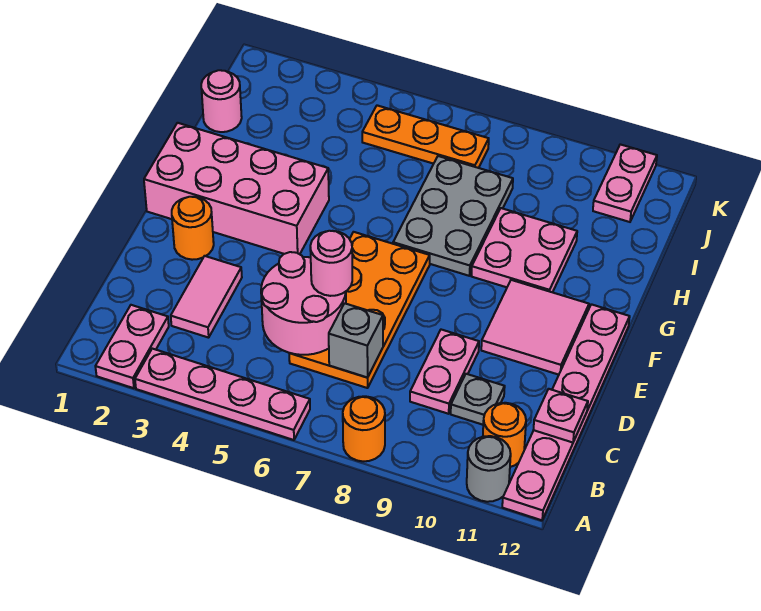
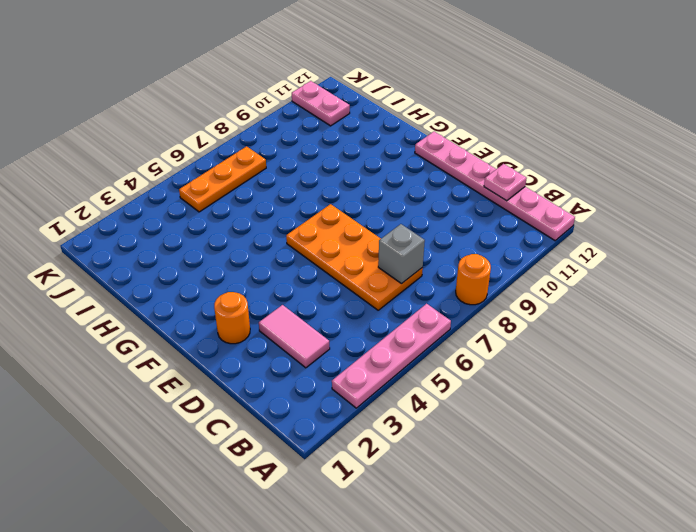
none -> pink 1x2 plate [95,305,169,388]
none -> grey 1x1 round brick [467,436,511,502]
none -> orange 1x1 round brick [483,403,526,467]

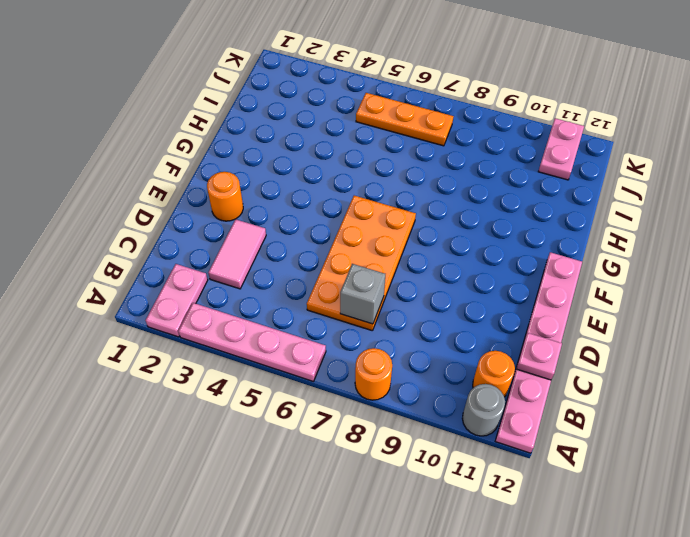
none -> pink 1x2 plate [410,330,479,414]
none -> grey 1x1 plate [451,374,505,425]
none -> pink 2x2 tile [481,280,589,375]

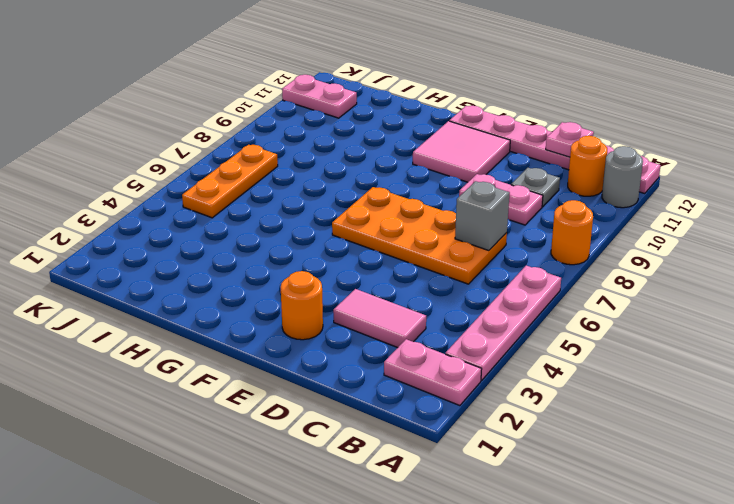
none -> pink 2x4 brick [144,123,329,254]
none -> grey 2x3 plate [393,156,513,276]
none -> pink 2x2 plate [471,208,577,292]

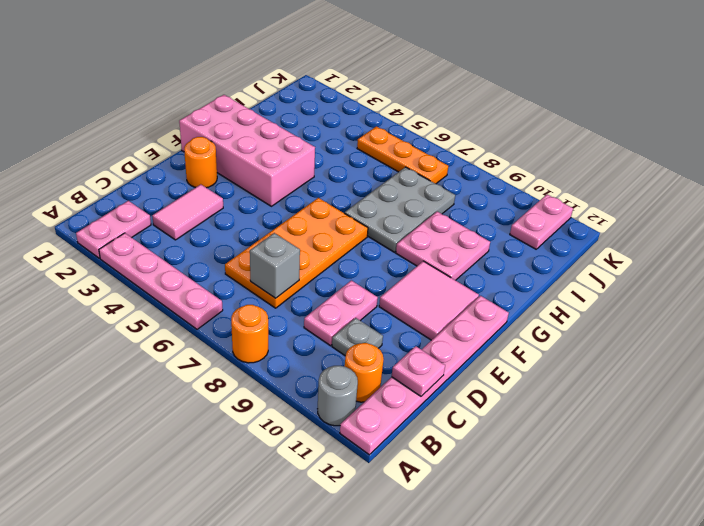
none -> pink 1x1 round brick [201,70,242,132]
none -> pink 2x2 round brick [261,252,346,355]
none -> pink 1x1 round brick [310,231,352,296]

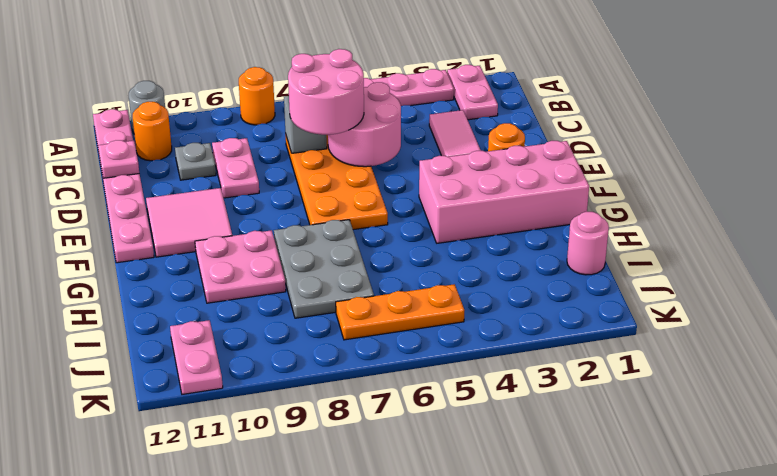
pink 2x2 round brick [288,49,364,135] -> pink 1x1 round brick [310,231,352,296]

